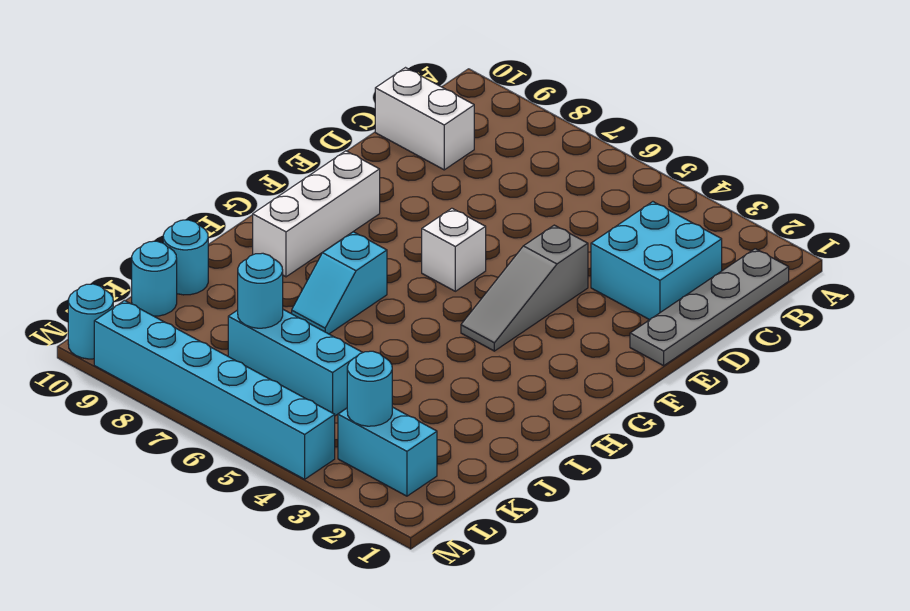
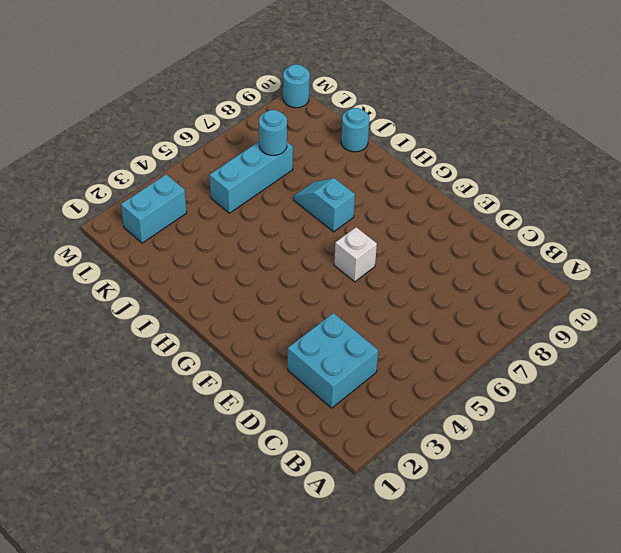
none -> grey 1x4 plate [630,249,789,366]
none -> white 1x2 brick [375,68,474,170]
none -> grey 1x3 slope [461,225,588,351]

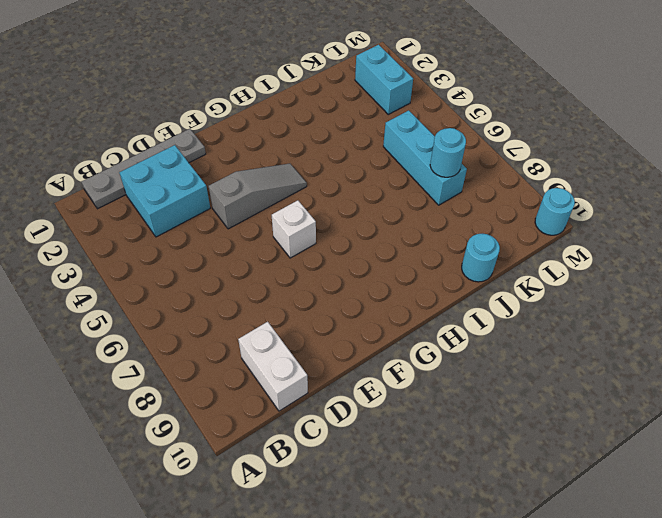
none -> white 1x3 brick [253,151,380,277]
none -> cyan 1x2 slope [292,232,387,334]
none -> cyan 1x1 round brick [132,241,177,316]

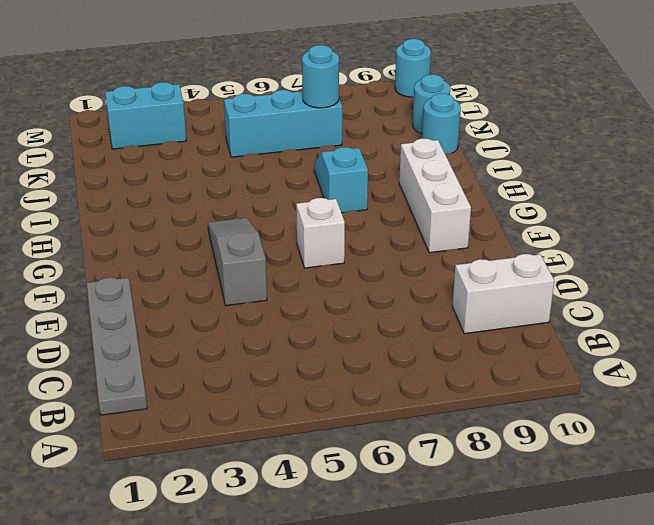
none -> cyan 2x2 brick [591,202,722,320]
none -> cyan 1x6 brick [94,301,335,479]
none -> cyan 1x1 round brick [347,351,392,426]

